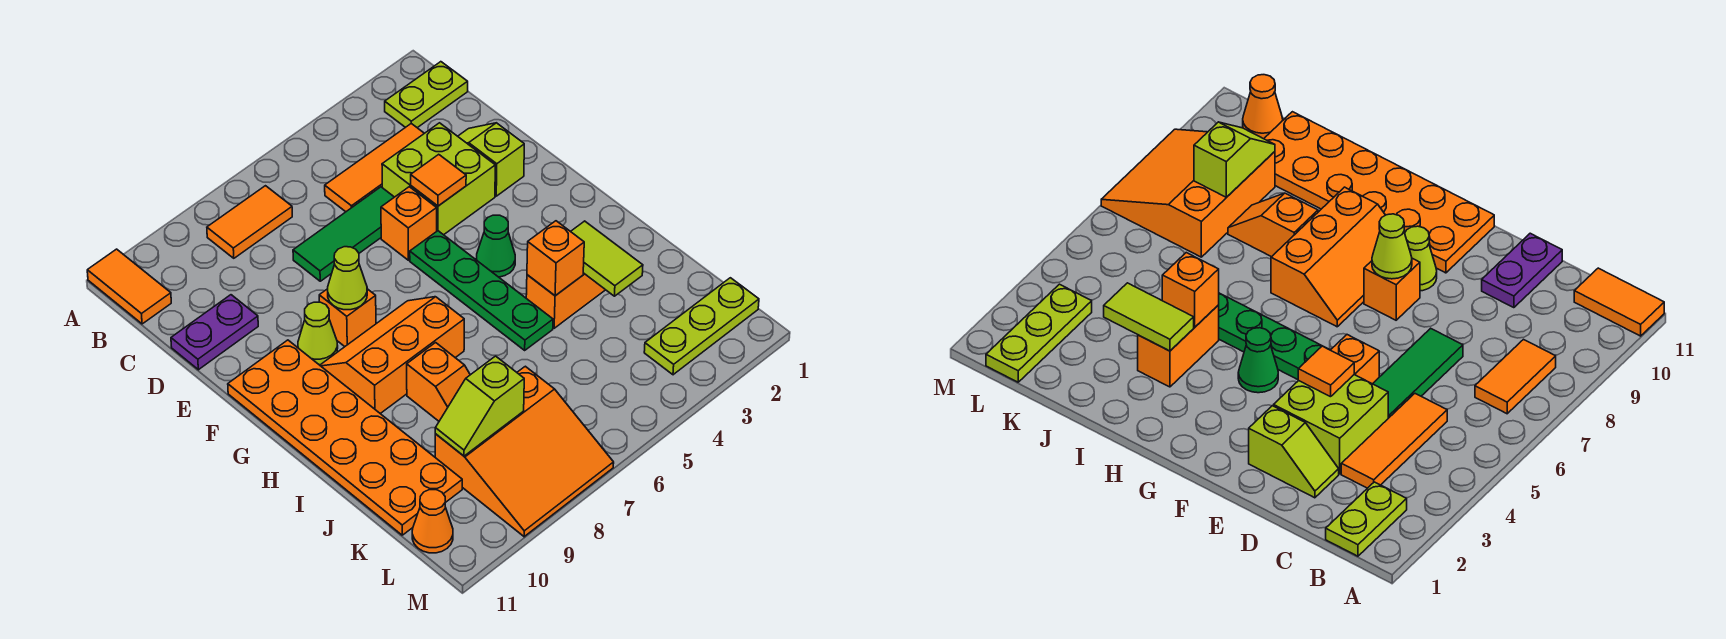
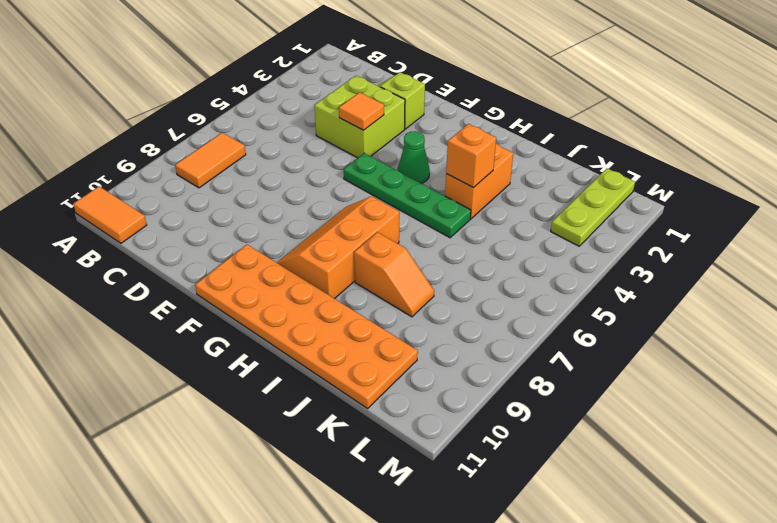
none -> lime 1x2 plate [385,62,468,128]
none -> orange 1x3 tile [325,124,424,212]
none -> green 1x3 tile [293,187,394,281]

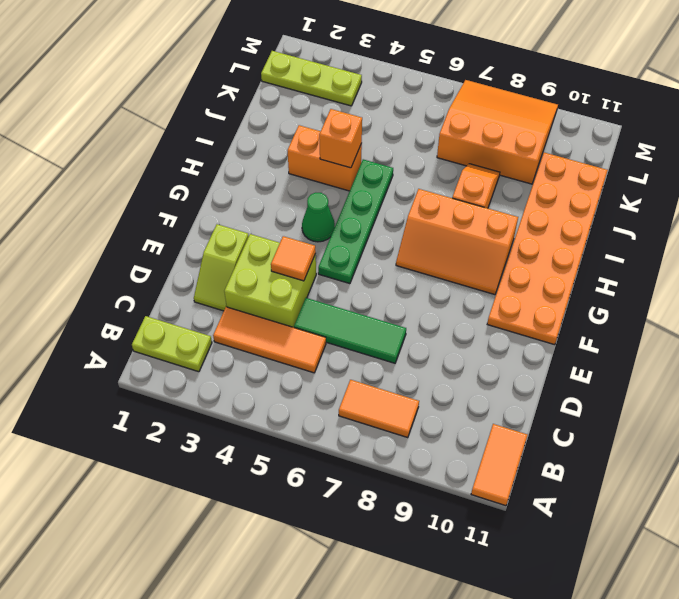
none -> purple 1x2 plate [171,295,258,370]
none -> orange 1x1 brick [381,187,437,260]
none -> orange 1x1 brick [319,289,376,347]

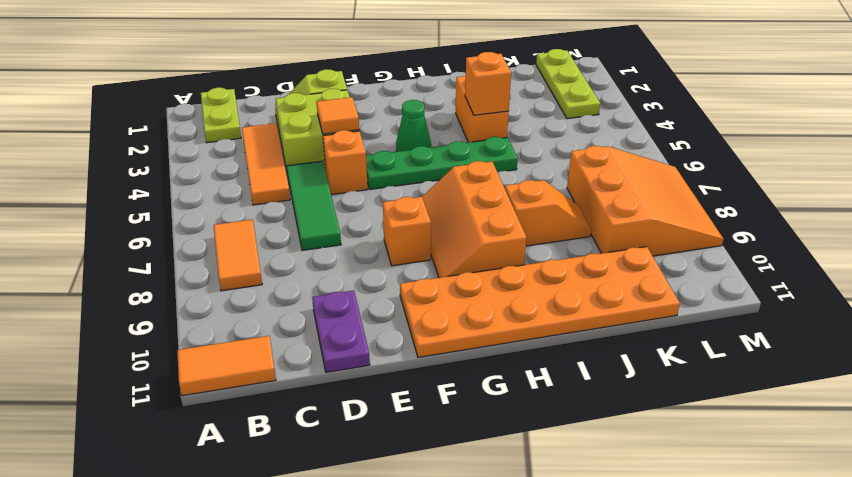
none -> lime 1x1 cone [298,302,338,365]
none -> orange 1x1 cone [412,490,453,553]
none -> lime 1x1 cone [328,247,367,310]

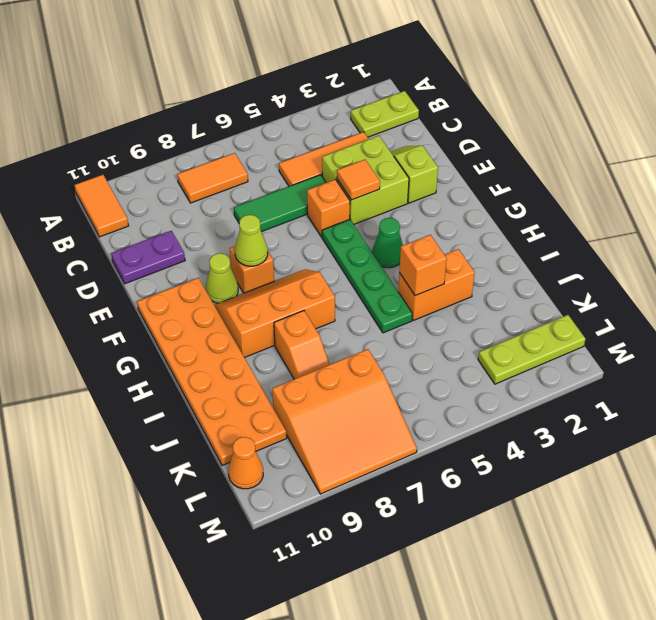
none -> lime 1x2 tile [571,221,643,296]
none -> lime 1x2 slope [435,356,524,456]

